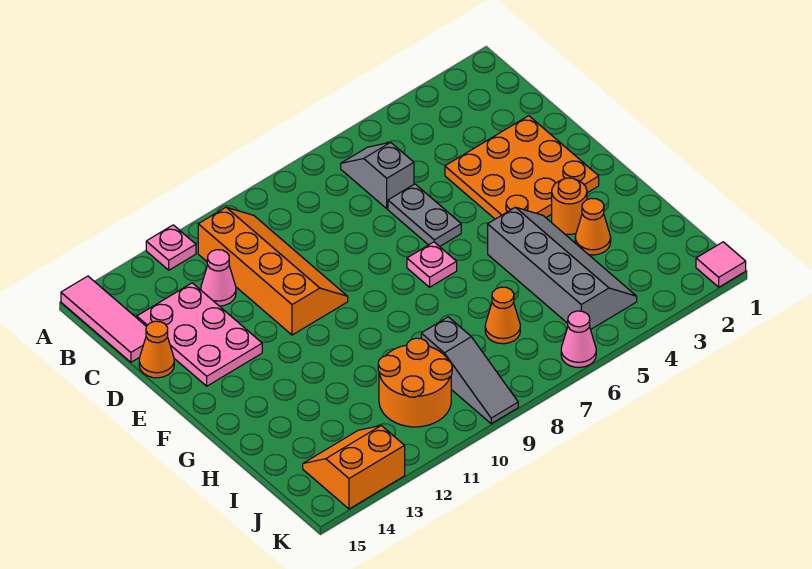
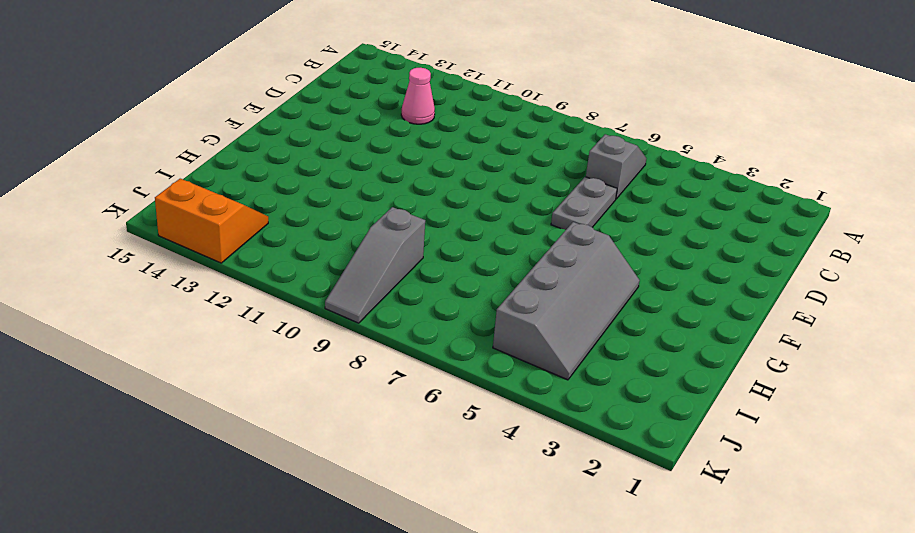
none -> pink 1x1 plate [146,225,196,270]
none -> pink 1x3 tile [61,276,146,362]
none -> orange 2x4 slope [198,207,348,335]

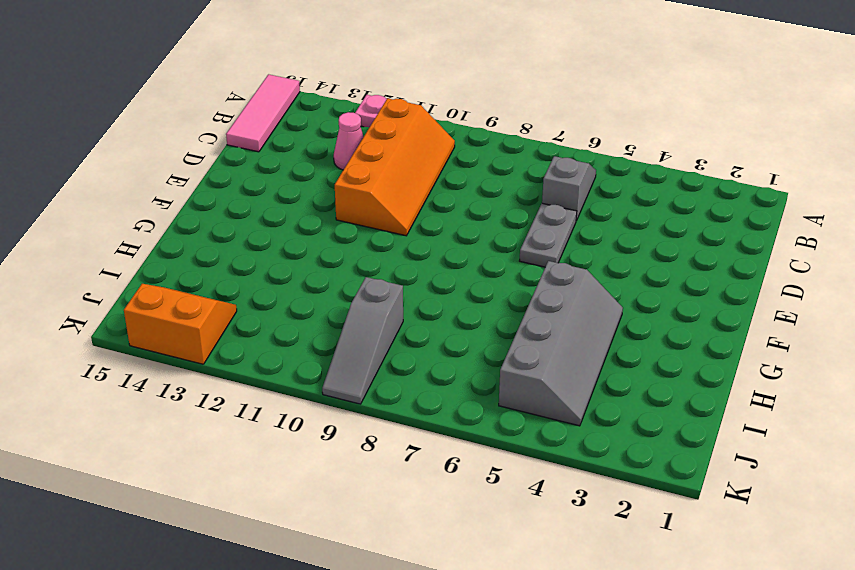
none -> pink 2x3 plate [137,283,262,386]
none -> orange 3x3 plate [445,116,599,219]
none -> orange 1x1 cone [139,321,174,378]

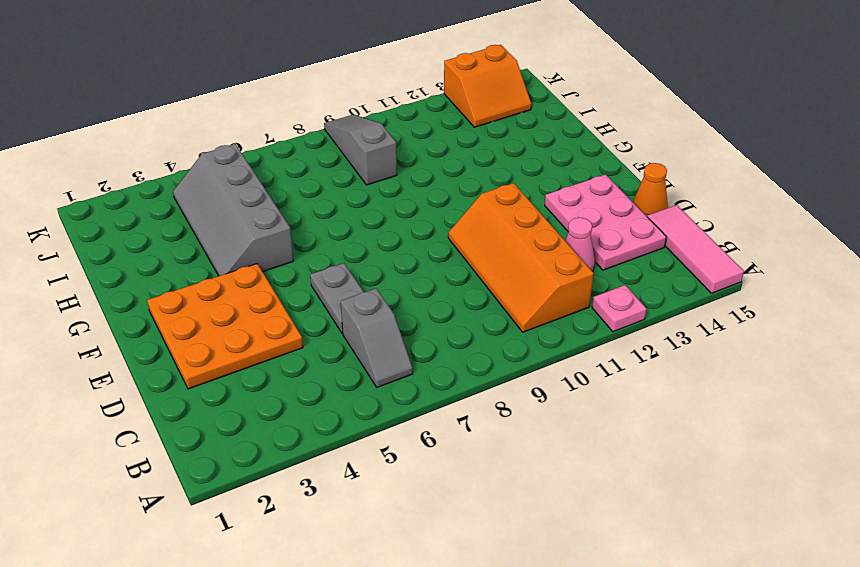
none -> pink 1x1 plate [407,242,457,287]
none -> orange 1x1 round brick [552,178,587,235]
none -> orange 1x1 cone [575,198,611,255]

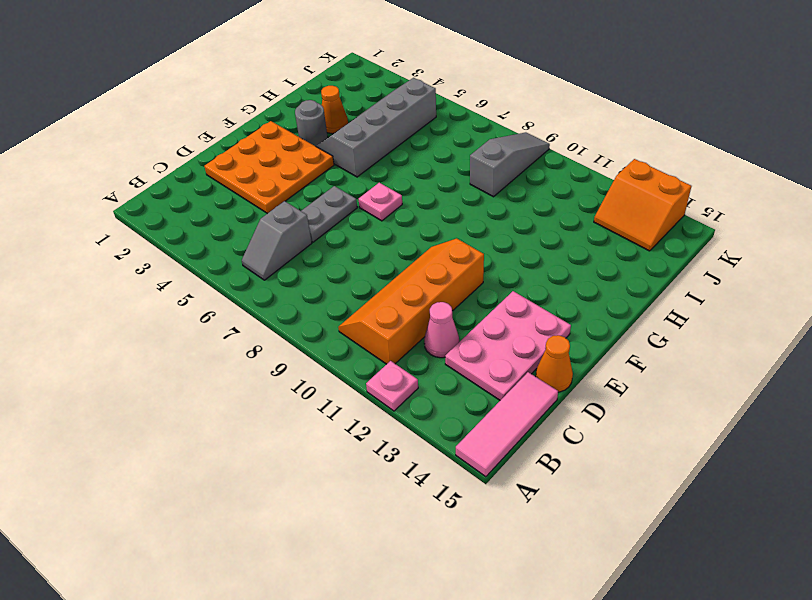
grey 1x1 round brick [295,100,328,146] -> orange 1x1 round brick [552,178,587,235]
none -> orange 1x1 cone [485,287,520,344]
none -> orange 2x2 round brick [378,338,452,427]
none -> pink 1x1 tile [696,242,746,287]

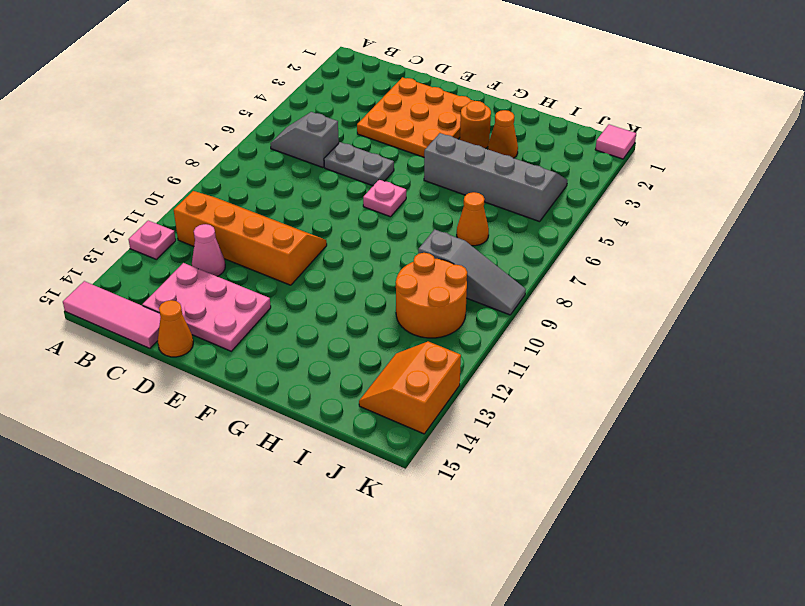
none -> pink 1x1 cone [561,311,596,368]

